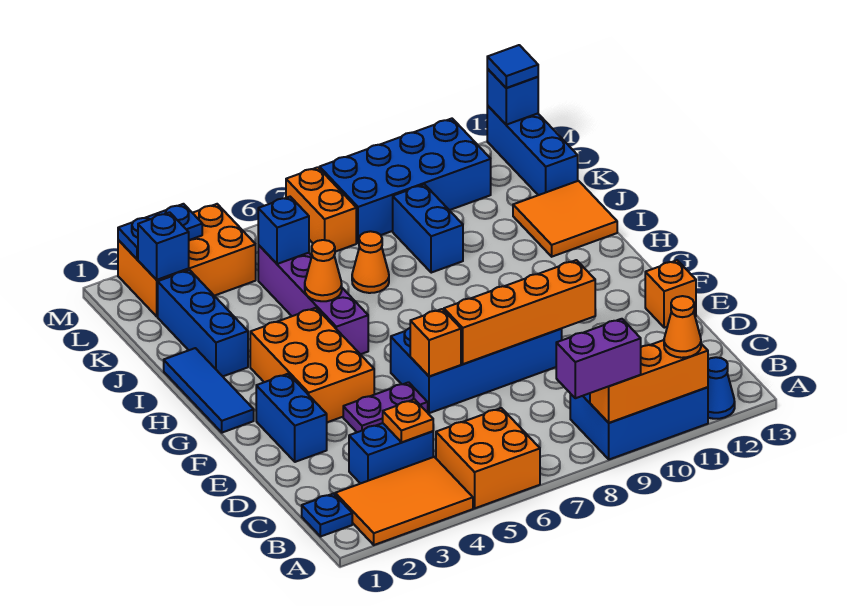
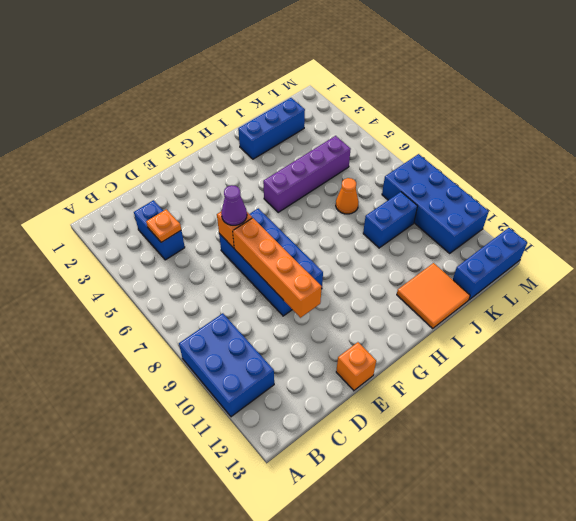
purple 1x1 cone [221,185,247,225] -> none
none -> orange 2x3 tile [335,457,473,545]
none -> orange 2x2 brick [436,408,540,508]
none -> blue 1x1 cone [708,357,735,419]
none -> blue 1x1 plate [302,493,352,537]

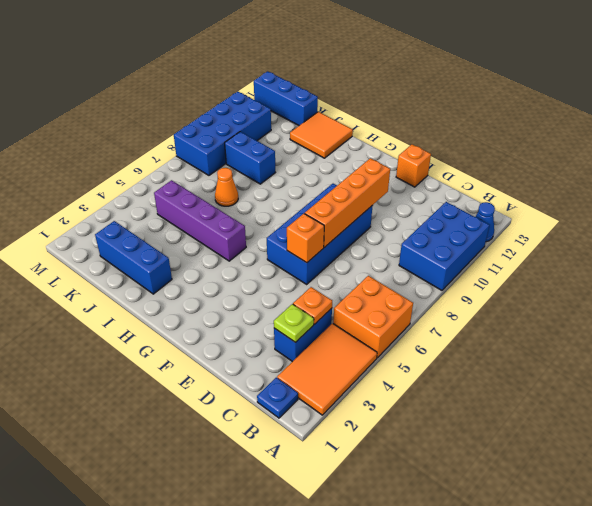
lime 1x1 plate [274,304,314,342] -> none
none -> blue 1x2 brick [256,374,327,462]
none -> purple 1x2 plate [343,382,428,432]
none -> orange 2x3 brick [250,308,374,422]
none -> blue 1x3 tile [164,348,254,433]

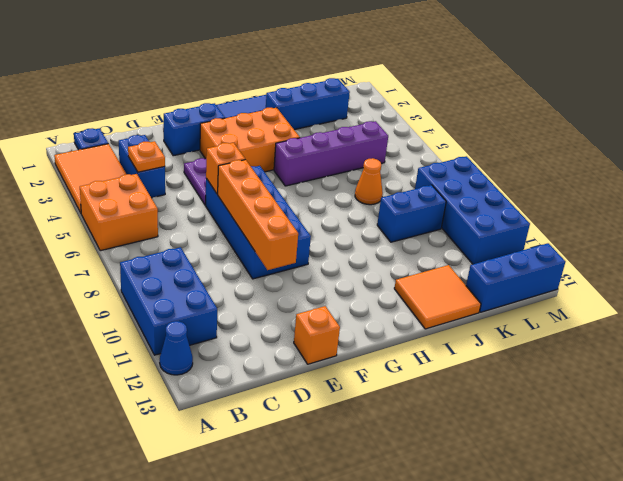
none -> orange 2x3 brick [118,204,256,316]
none -> orange 1x2 brick [286,167,356,252]
none -> orange 1x3 brick [590,340,708,423]
none -> orange 1x1 cone [305,240,342,301]

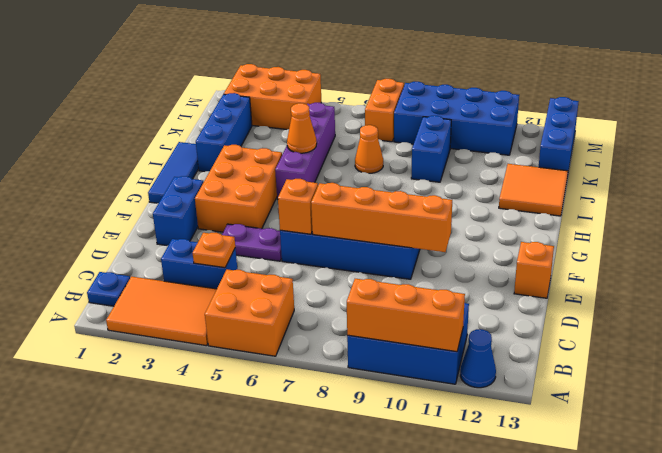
none -> blue 1x1 brick [258,197,309,264]
none -> blue 1x1 brick [138,212,189,280]
none -> blue 1x2 plate [118,204,202,259]
none -> blue 1x1 brick [487,69,538,125]

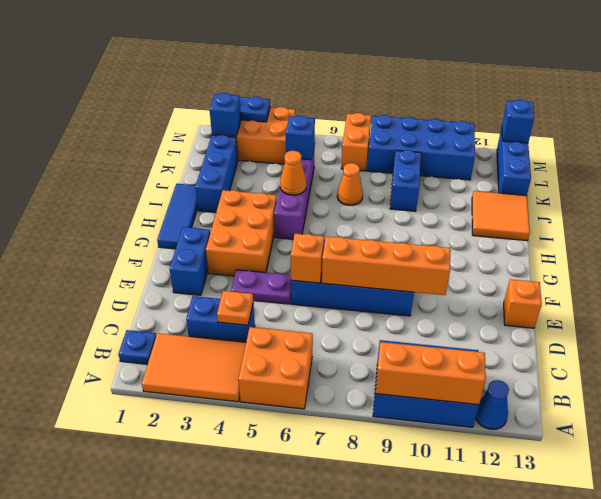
none -> purple 1x2 brick [556,319,641,398]
none -> orange 1x1 cone [664,296,701,358]
none -> blue 1x1 tile [487,45,538,88]

